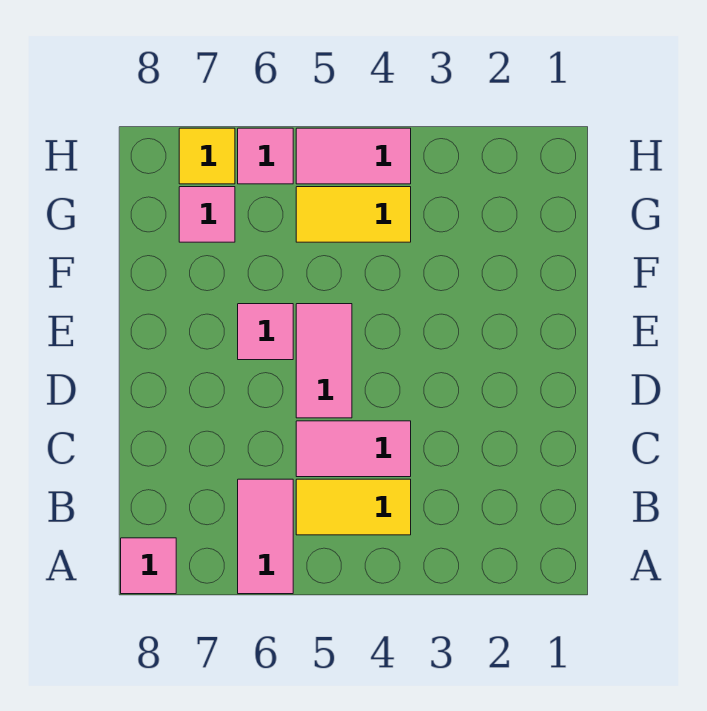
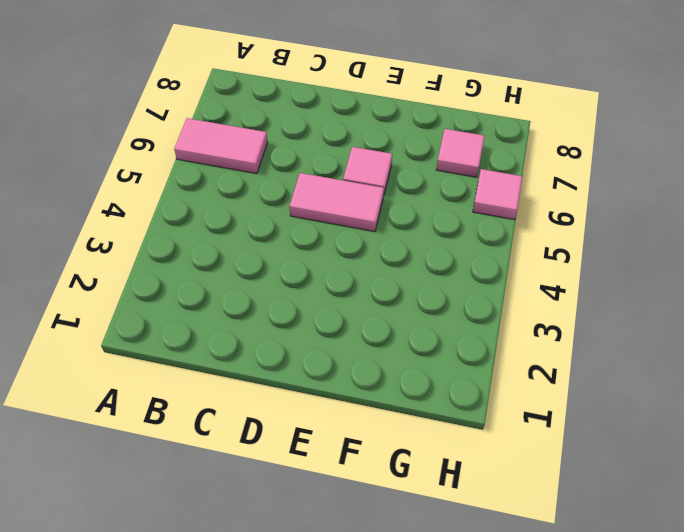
none -> pink 1x1 tile [121,538,176,594]
none -> yellow 1x2 tile [296,479,411,535]

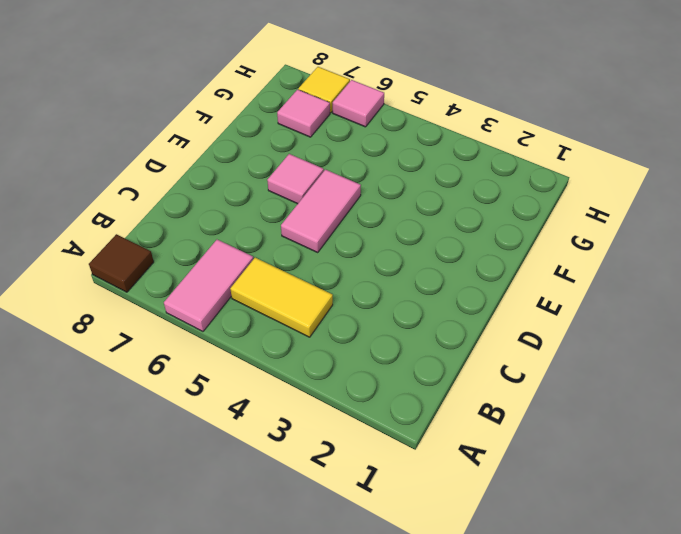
brown 1x1 tile [89,234,154,292] -> pink 1x1 tile [121,538,176,594]
none -> pink 1x2 tile [296,421,411,477]
none -> yellow 1x2 tile [296,187,411,242]

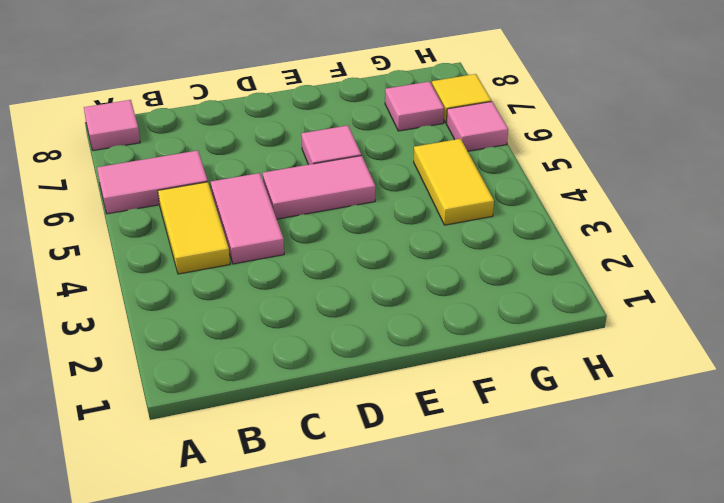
none -> pink 1x2 tile [296,128,411,184]

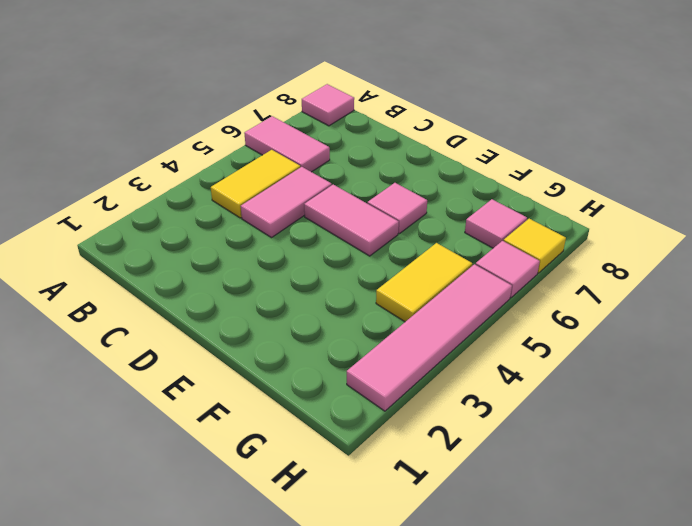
pink 1x4 tile [347,264,512,411] -> pink 1x2 tile [296,128,411,184]

